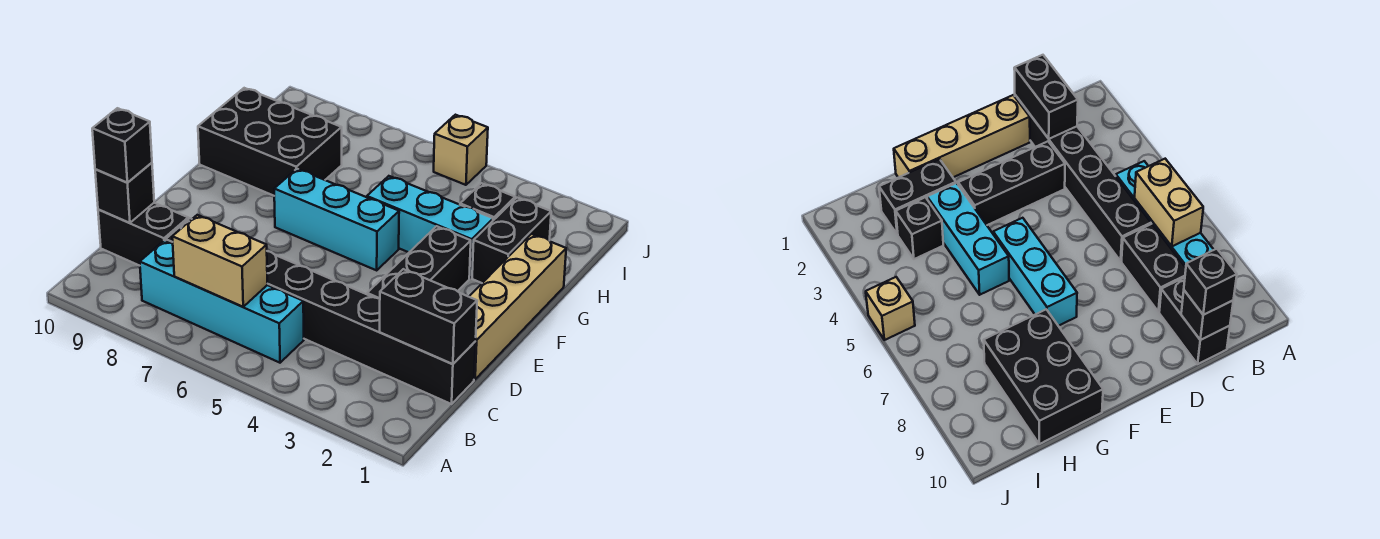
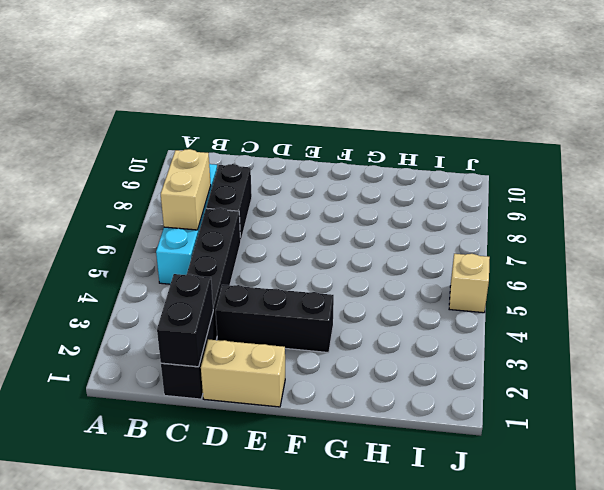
tan 1x2 brick [201,339,285,407] -> tan 1x4 brick [469,234,566,379]
none -> black 1x2 brick [98,203,188,266]
none -> cyan 1x3 brick [274,169,399,270]
none -> black 1x2 brick [472,198,551,283]

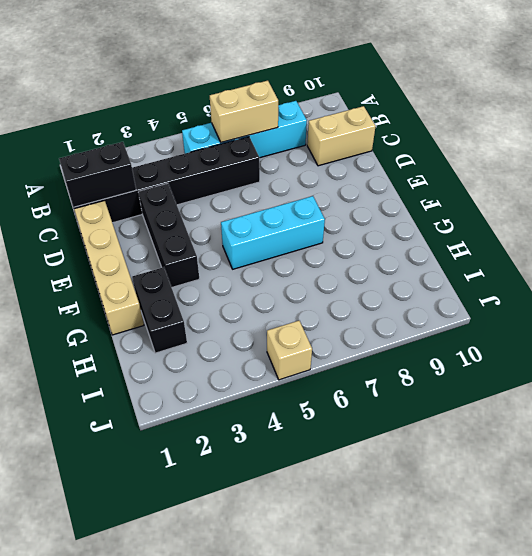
tan 1x2 brick [307,106,376,166] -> black 1x2 brick [98,203,188,266]
none -> black 1x2 brick [1121,224,1186,312]
none -> cyan 1x3 brick [367,176,493,278]
none -> black 2x3 brick [198,88,342,196]

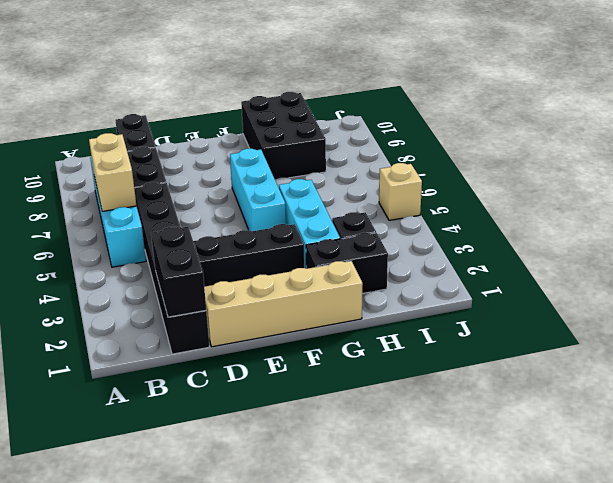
none -> black 1x1 brick [95,163,154,223]
none -> black 1x1 brick [92,108,152,183]

